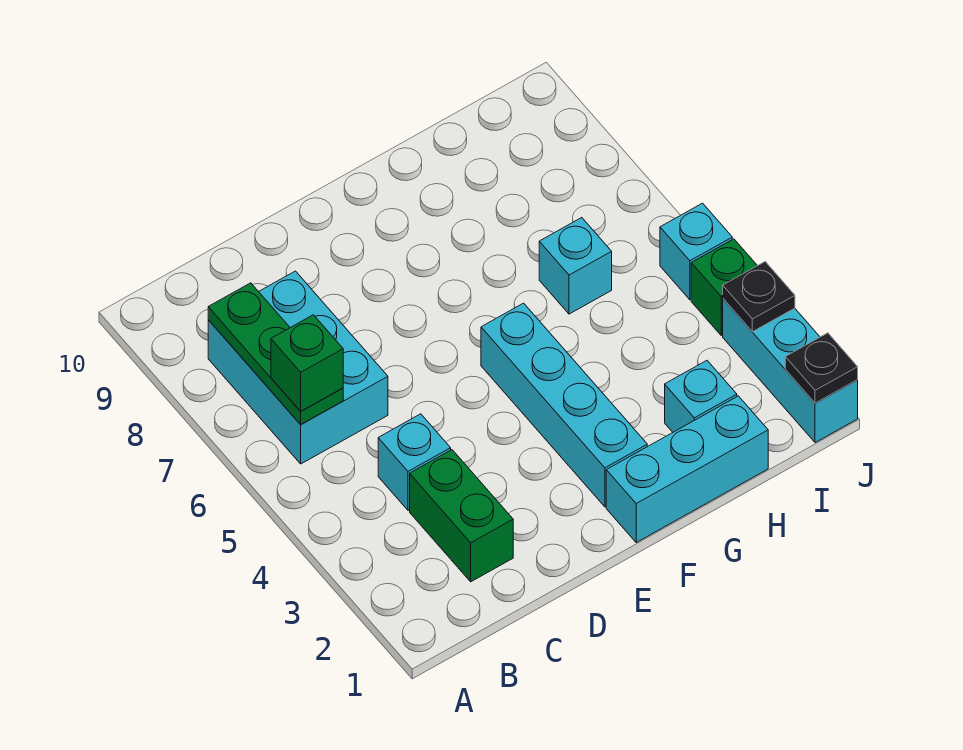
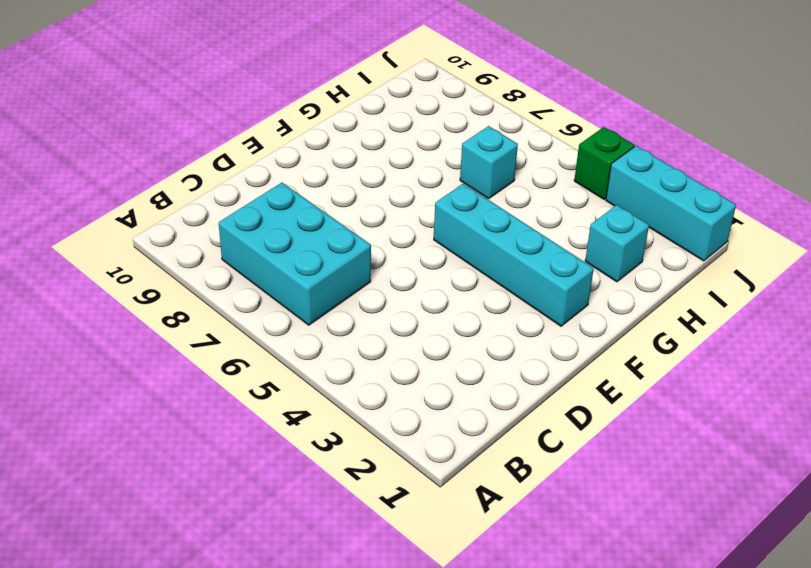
none -> green 1x2 brick [410,450,513,582]
none -> cyan 1x1 brick [378,414,451,510]
none -> cyan 1x3 brick [606,396,768,542]

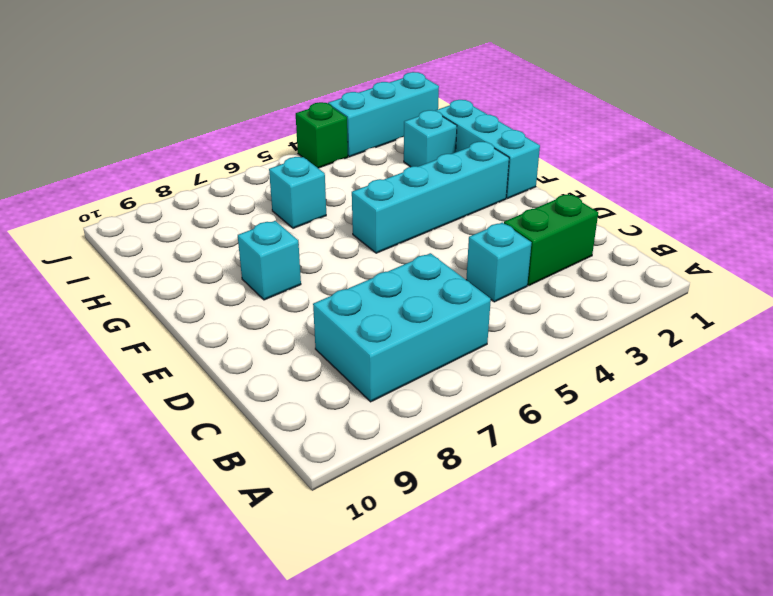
cyan 1x1 brick [238,221,301,300] -> cyan 1x1 brick moved to [660,203,732,300]
none -> green 1x3 plate [208,283,343,425]
none -> black 1x1 plate [785,333,858,403]
none -> black 1x1 plate [723,262,795,332]

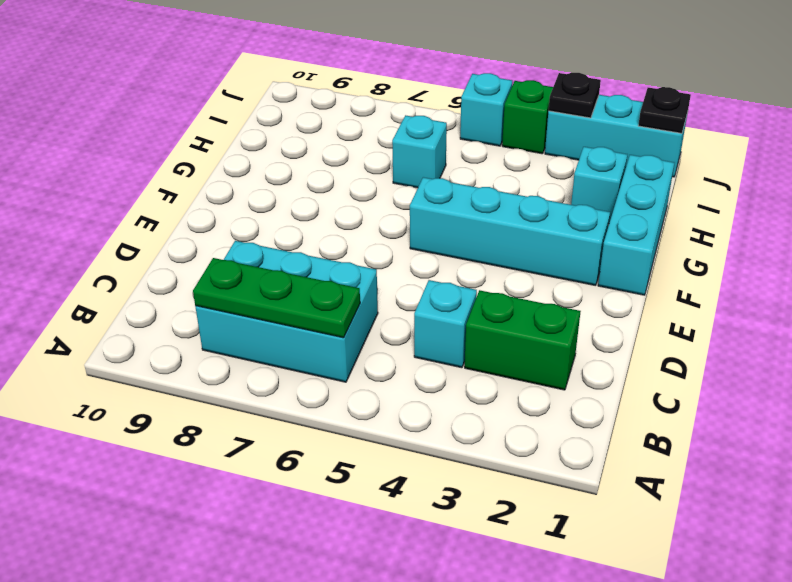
none -> green 1x1 brick [271,315,343,411]

